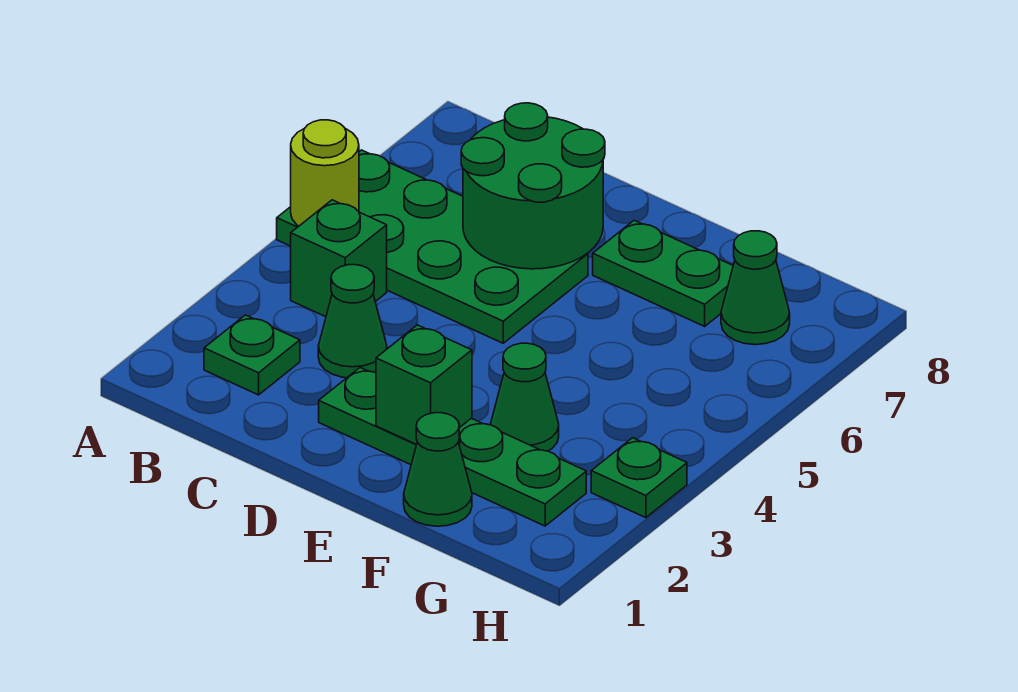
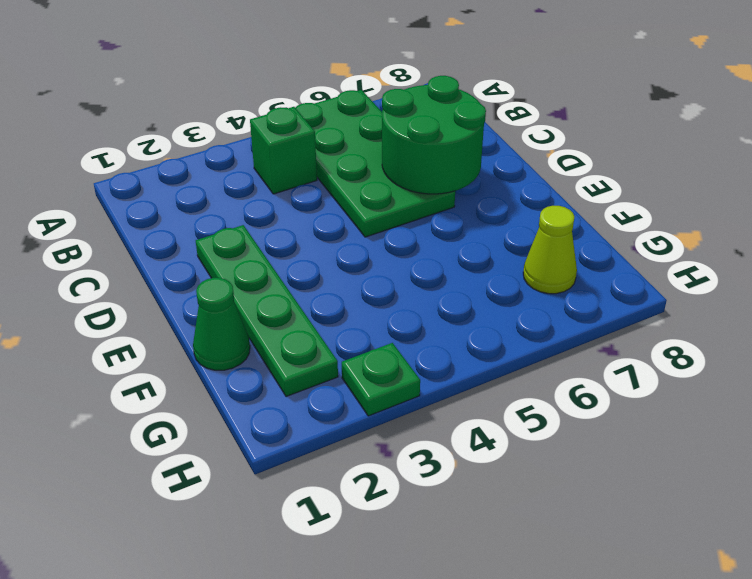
lime 1x1 cone [523,206,577,294] -> green 1x1 cone [721,231,790,345]
none -> green 1x1 plate [204,315,300,395]
none -> green 1x1 cone [318,265,387,378]
none -> green 1x2 plate [593,220,733,326]

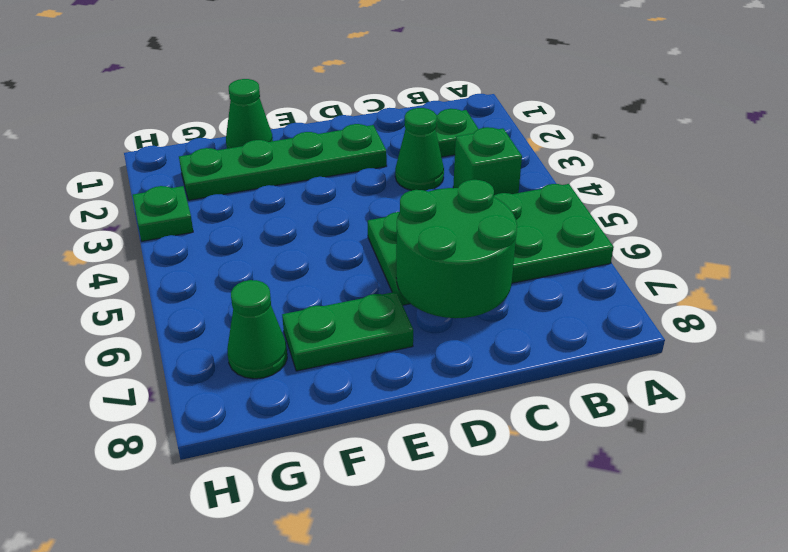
none -> green 1x1 cone [490,343,559,451]
none -> lime 1x1 round brick [291,120,359,226]
none -> green 1x1 brick [376,325,472,444]

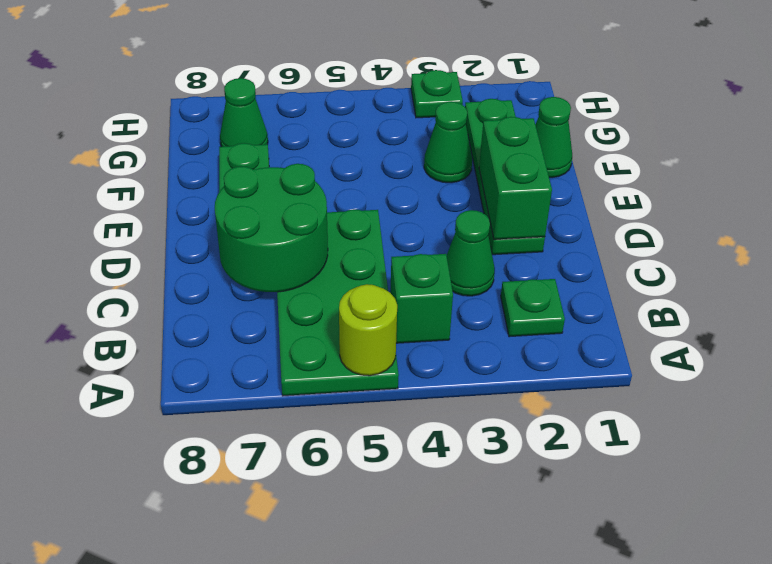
green 1x2 brick [479,117,552,240] -> green 1x1 brick [376,325,472,444]

